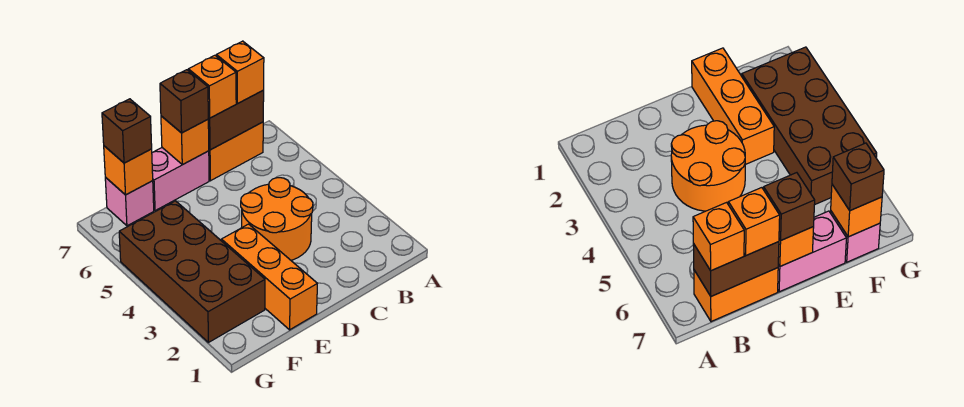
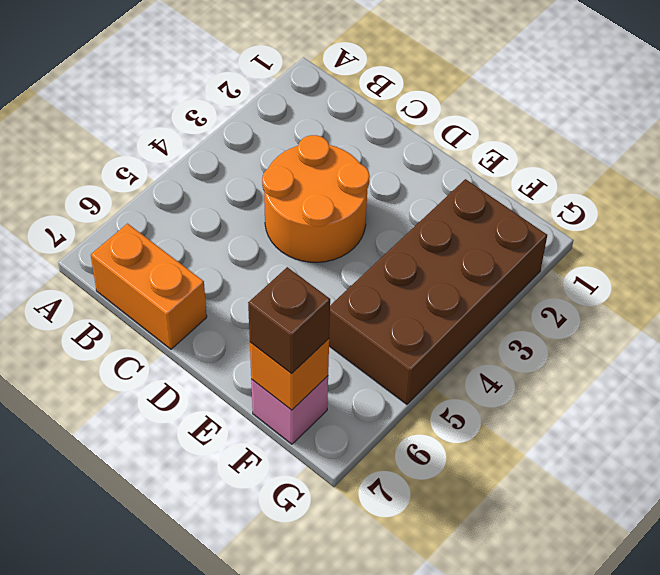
none -> pink 1x2 brick [152,148,209,211]
none -> orange 1x3 brick [221,224,317,330]
none -> brown 1x2 brick [208,90,264,150]

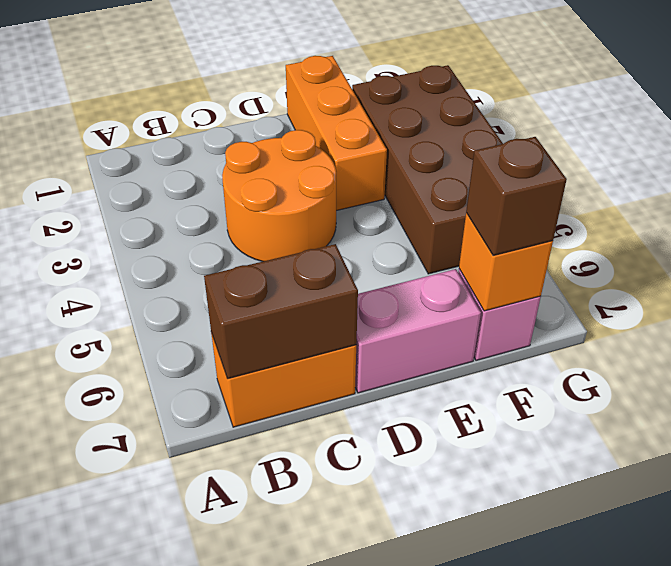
none -> orange 1x1 brick [161,116,209,165]
none -> orange 1x1 brick [216,41,264,103]
none -> orange 1x1 brick [188,55,236,118]

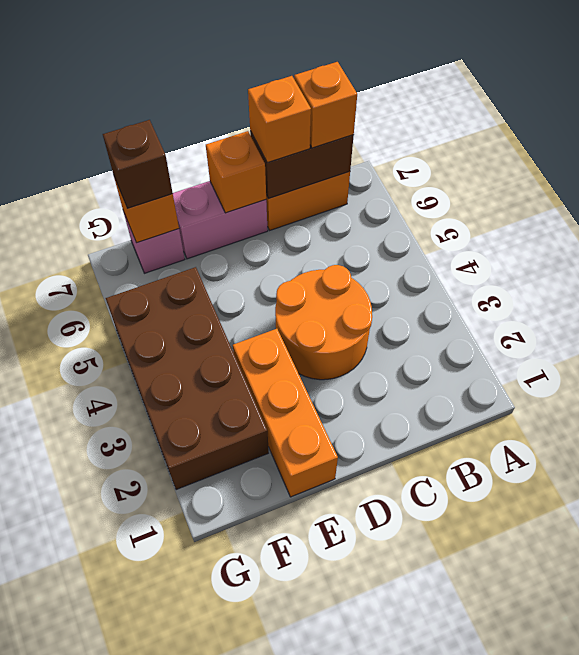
none -> brown 1x1 brick [160,70,209,133]

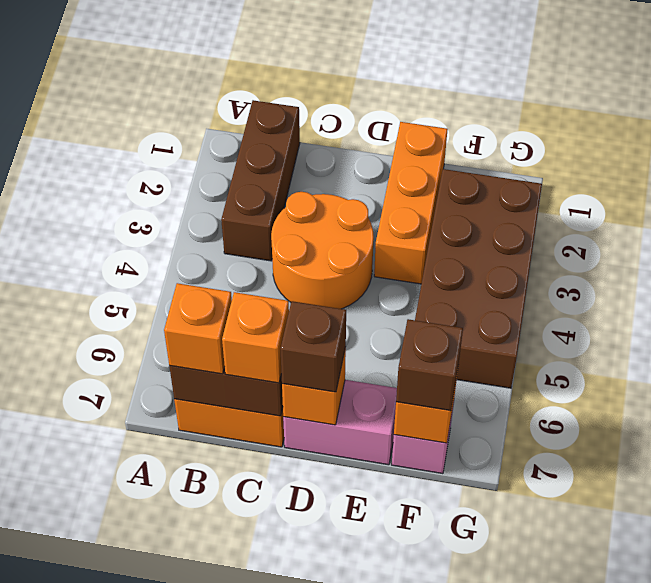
brown 1x3 brick [221,100,300,261] -> none

